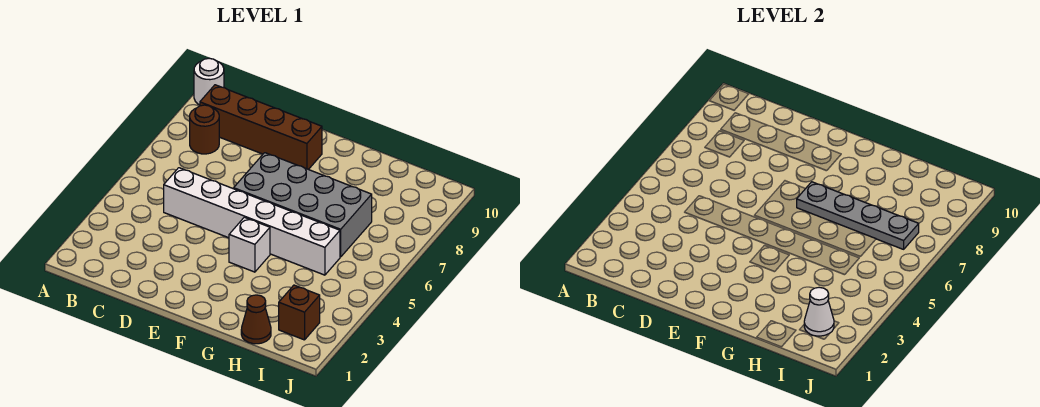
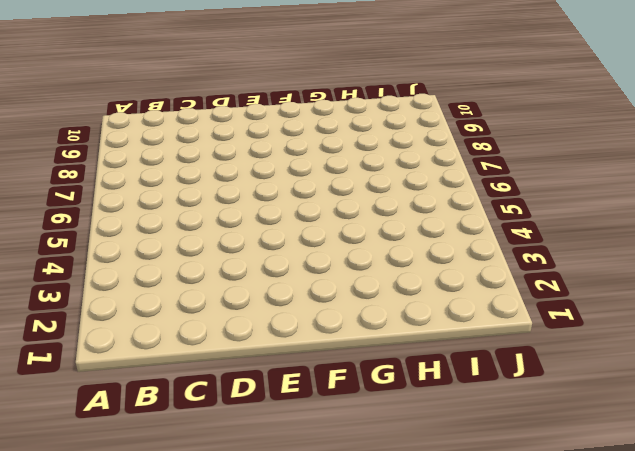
none -> white 1x1 round brick [194,58,224,105]
none -> brown 1x1 round brick [190,105,219,154]

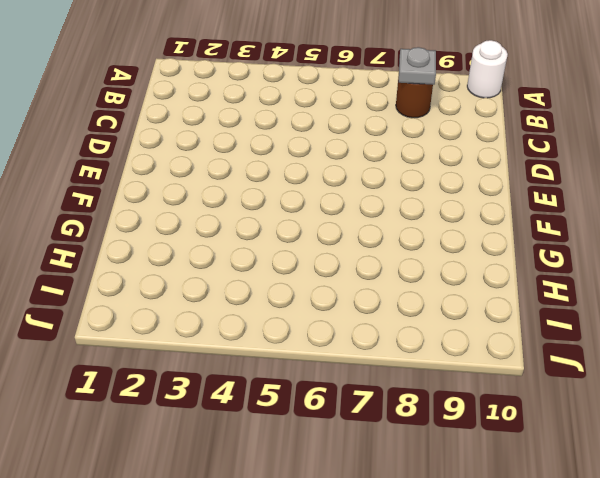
grey 1x1 plate [399,47,436,85] -> none
none -> brown 1x4 brick [200,85,322,169]
none -> white 1x6 brick [164,168,340,275]

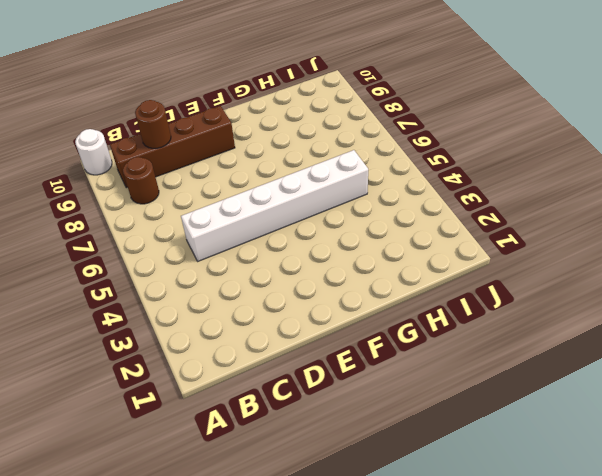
brown 1x1 round brick [135,100,171,148] -> none
none -> grey 2x4 brick [234,153,372,257]
none -> white 1x1 brick [229,217,270,272]

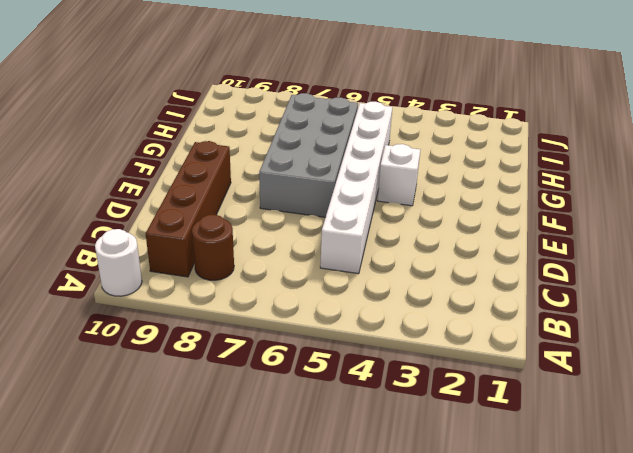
none -> brown 1x1 cone [241,295,271,344]
none -> brown 1x1 brick [279,285,320,340]

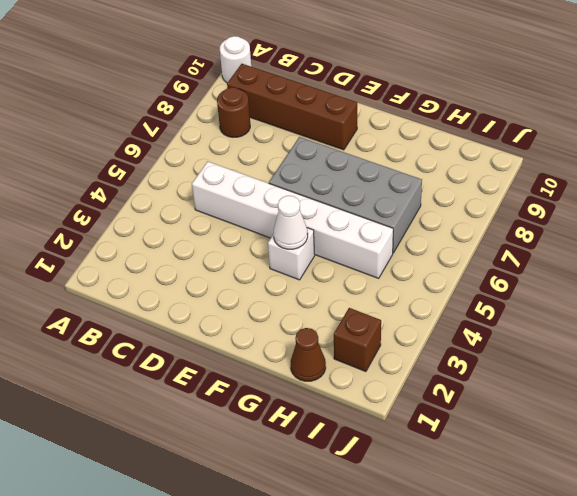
white 1x1 cone [274,196,308,249] -> white 1x1 cone moved to [804,287,834,336]
none -> grey 1x4 plate [797,182,919,249]

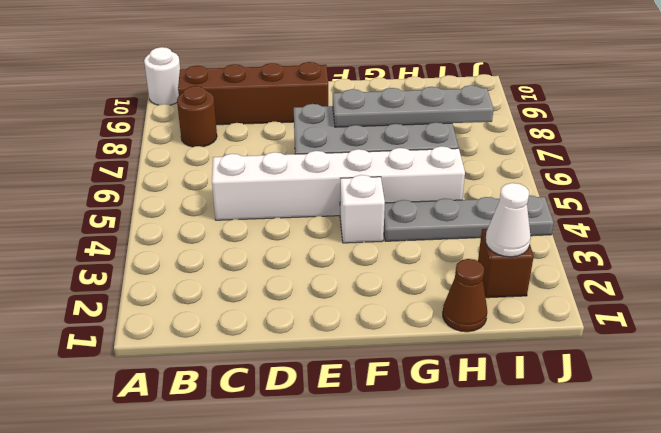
grey 1x4 plate [384,195,554,241] -> none

